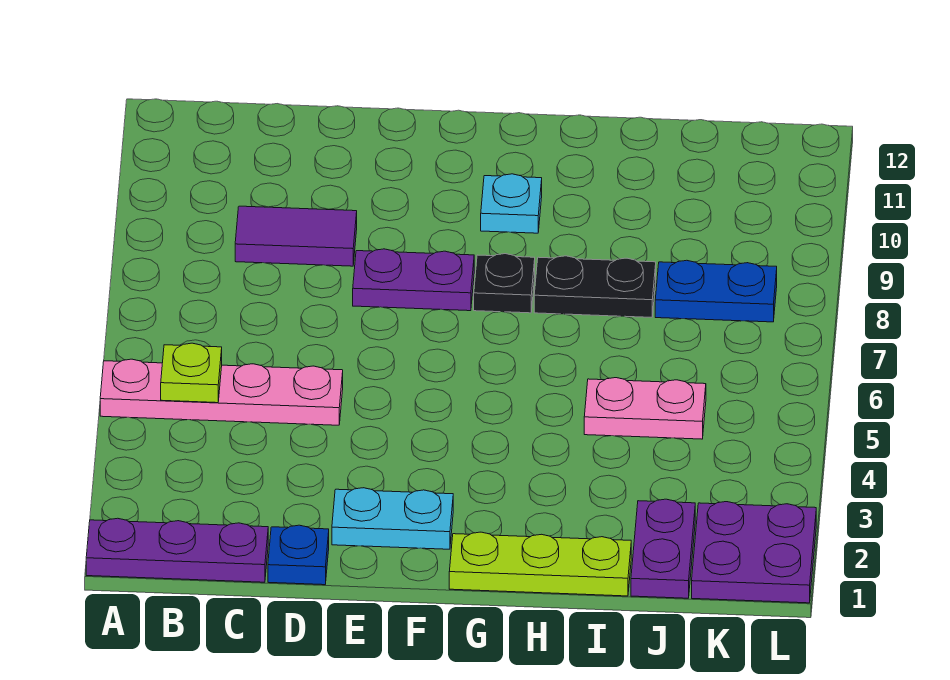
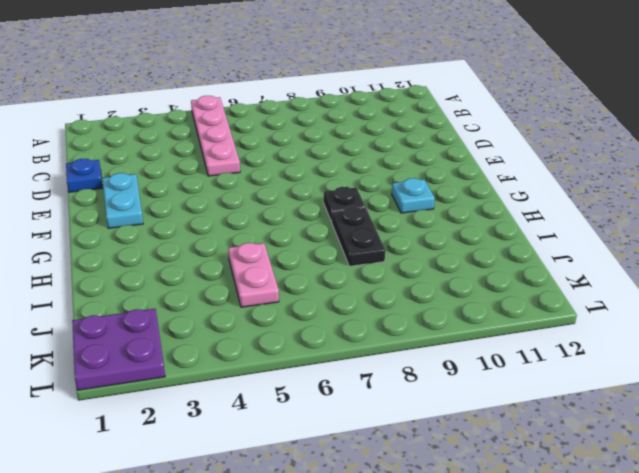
none -> purple 1x3 plate [86,518,268,582]
none -> purple 1x2 tile [235,206,357,266]
none -> purple 1x2 plate [353,249,474,311]

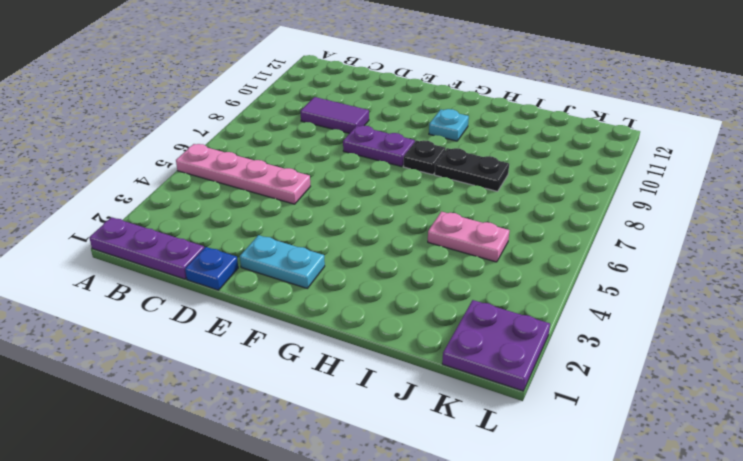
none -> lime 1x3 plate [449,532,631,596]
none -> purple 1x2 plate [631,499,695,598]
none -> blue 1x2 plate [655,260,777,322]

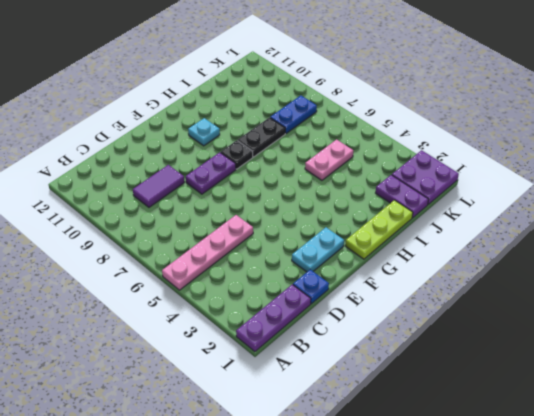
none -> lime 1x1 plate [161,343,222,403]

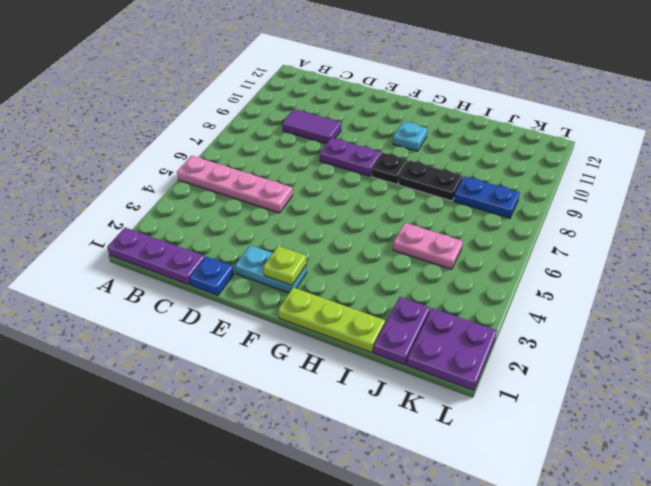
lime 1x1 plate [263,246,306,285] -> lime 1x1 plate moved to [161,343,222,403]

